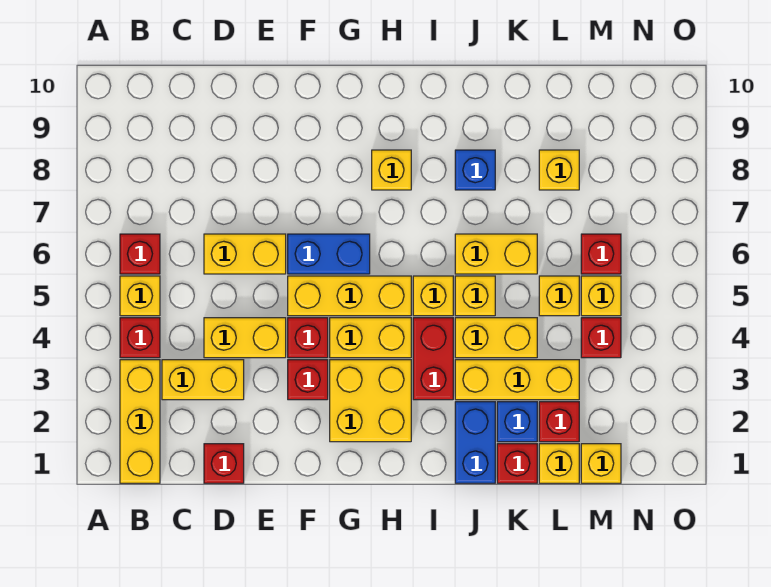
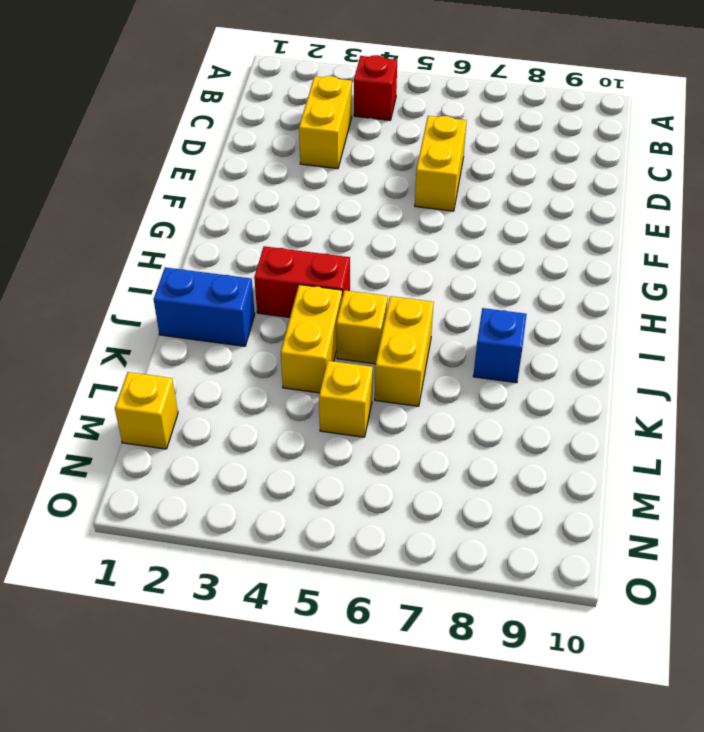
none -> yellow 1x3 brick [120,360,160,483]
none -> yellow 1x1 brick [120,276,160,316]
none -> red 1x1 brick [120,234,160,274]
none -> red 1x1 brick [204,444,244,483]

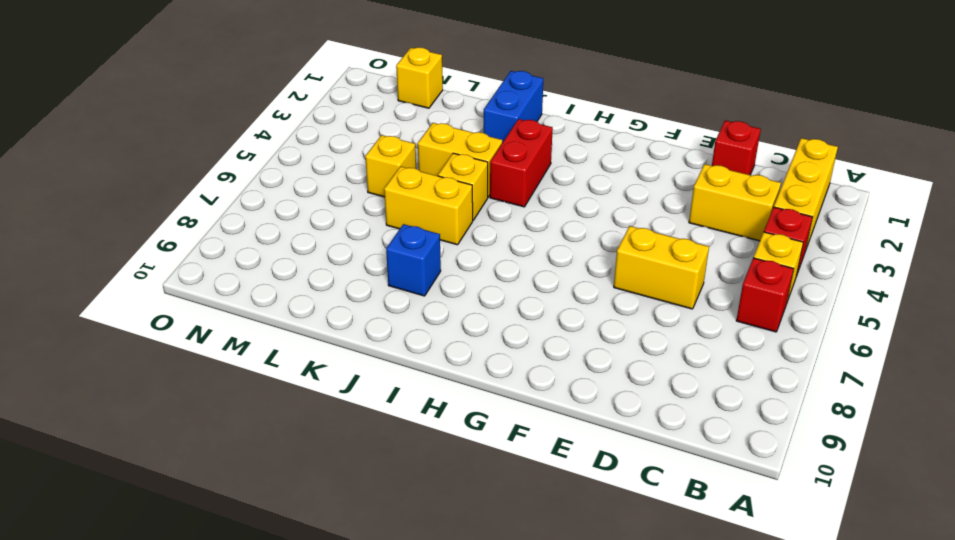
none -> yellow 1x2 brick [204,318,286,358]
none -> red 1x1 brick [288,360,328,400]
none -> red 1x1 brick [288,318,328,358]
none -> yellow 1x3 brick [288,276,411,316]

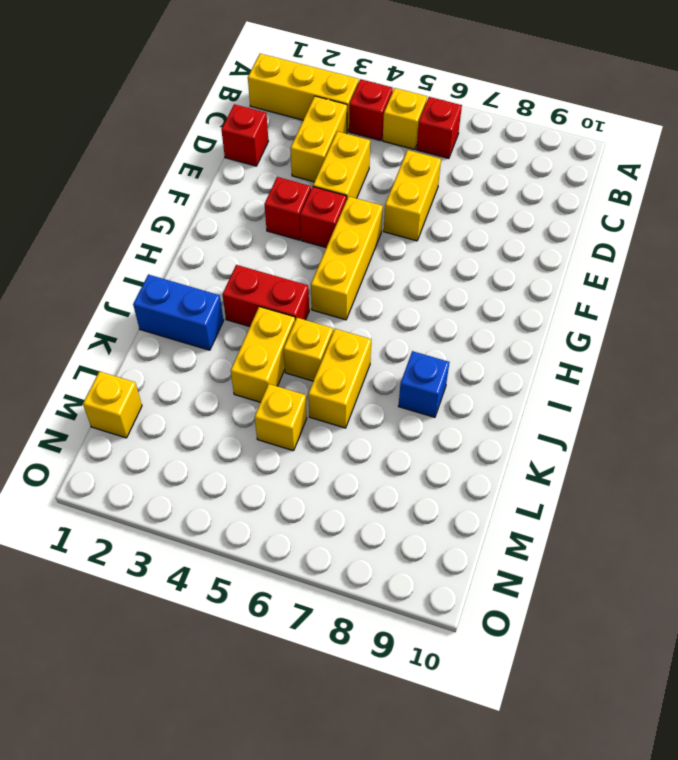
none -> blue 1x2 brick [288,234,370,274]
none -> yellow 2x2 brick [330,360,411,442]
none -> yellow 1x2 brick [330,318,411,358]
none -> yellow 1x1 brick [372,150,411,190]

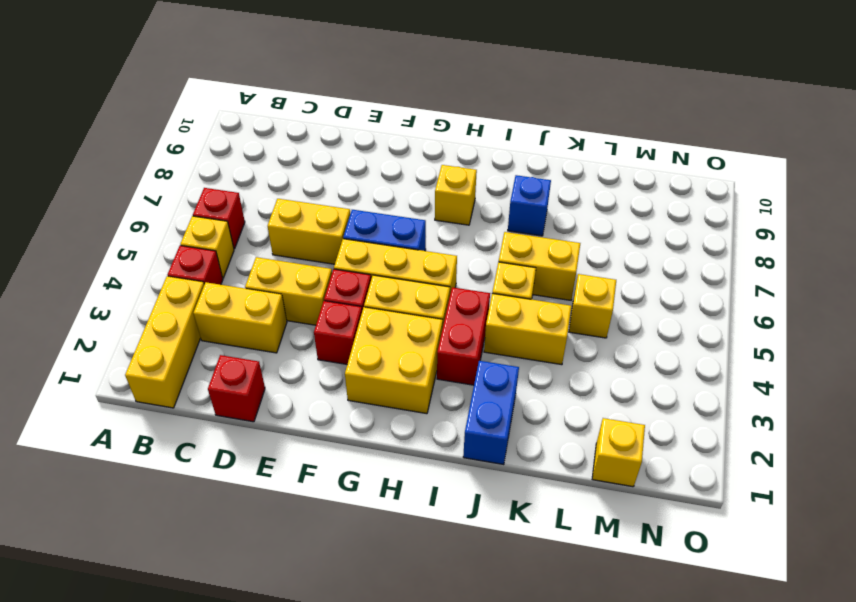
none -> yellow 1x1 brick [413,276,453,316]
none -> yellow 1x3 brick [455,360,579,400]
none -> red 1x1 brick [497,444,537,483]
none -> blue 1x1 brick [497,402,537,442]

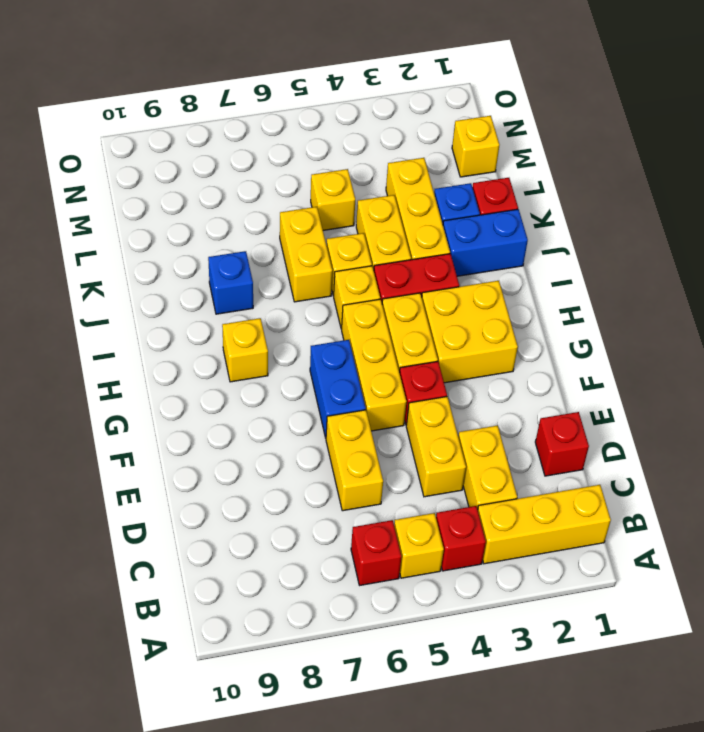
none -> red 1x1 brick [288,360,328,400]
none -> yellow 1x1 brick [539,444,579,483]
none -> red 1x1 brick [539,402,579,442]
none -> yellow 1x1 brick [539,150,579,190]

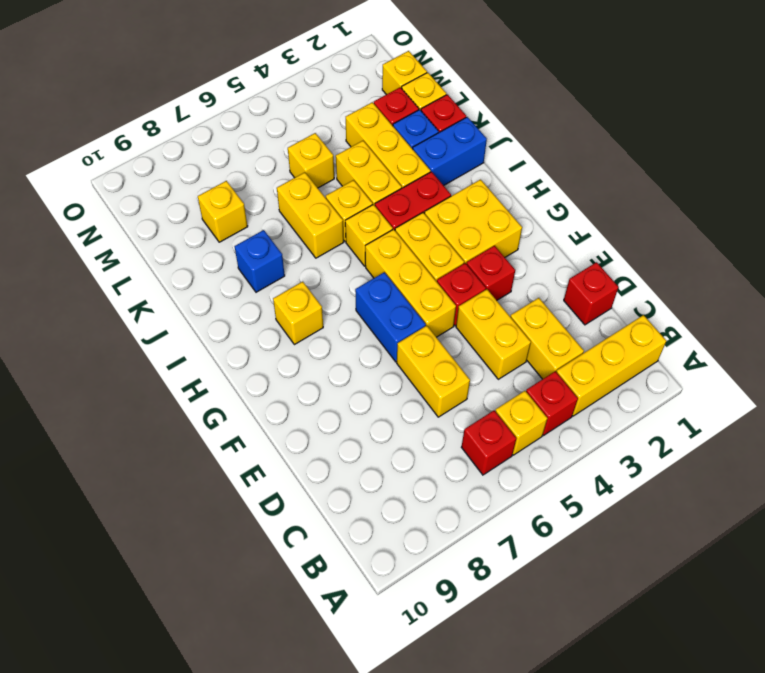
none -> red 1x1 brick [581,318,621,358]
none -> yellow 1x1 brick [581,276,621,316]
none -> red 1x1 brick [581,234,621,274]

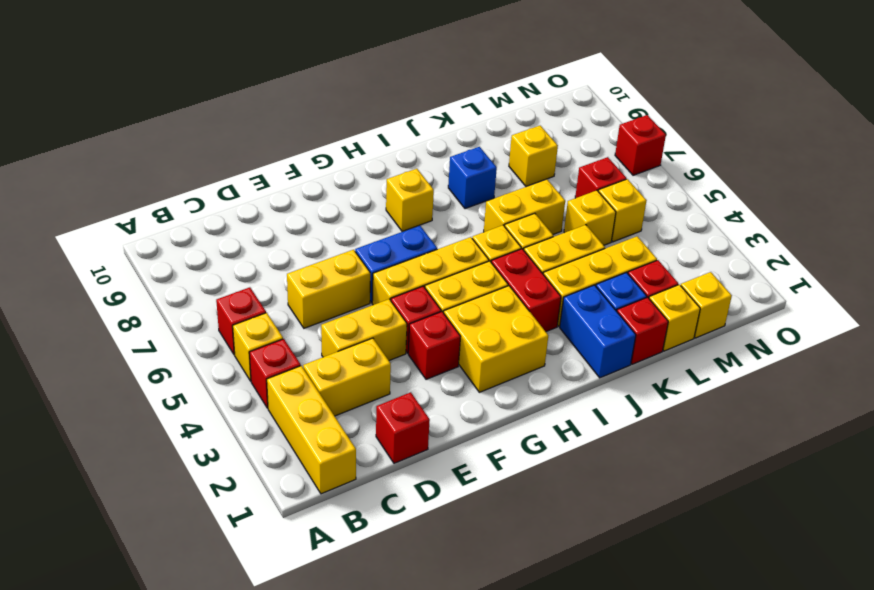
red 1x1 brick [615,115,666,175] -> red 1x1 brick moved to [581,318,621,358]

